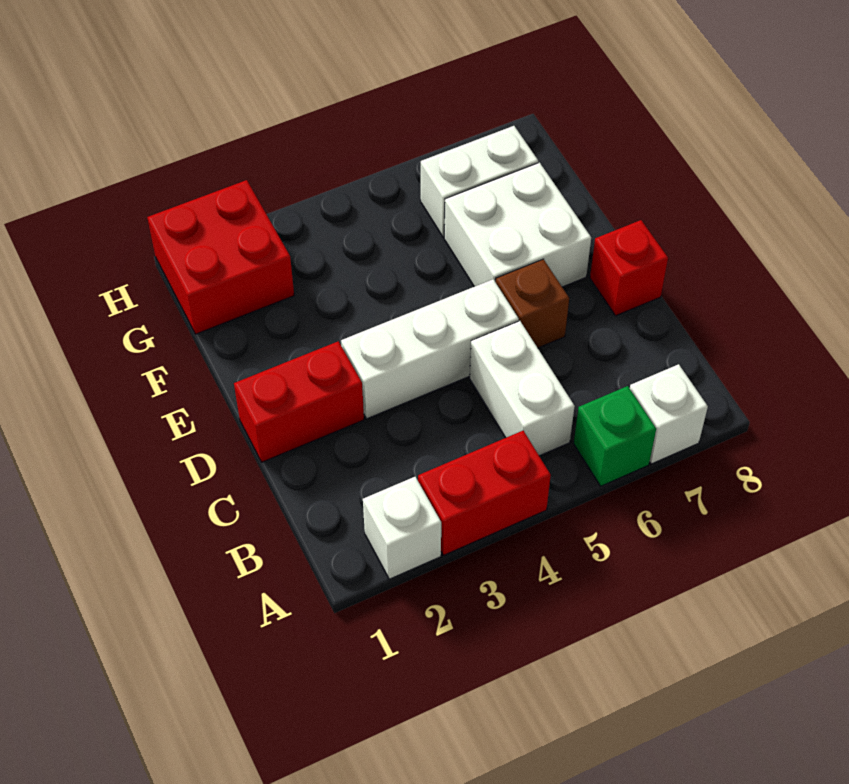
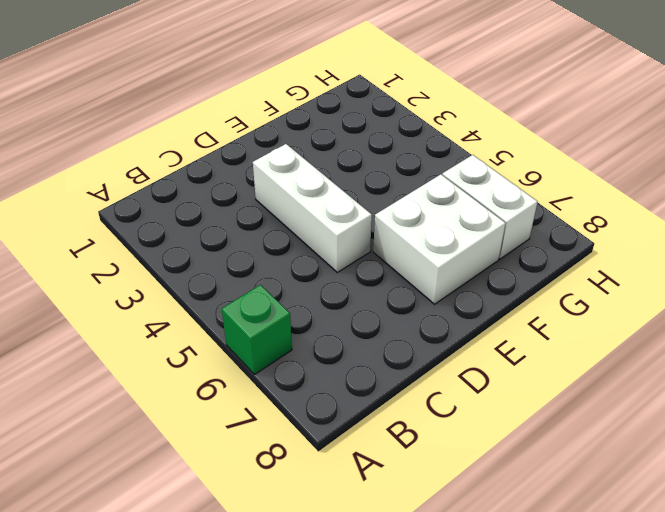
none -> white 1x1 brick [363,477,441,579]
none -> red 1x2 brick [418,431,551,555]
none -> white 1x1 brick [630,364,708,464]

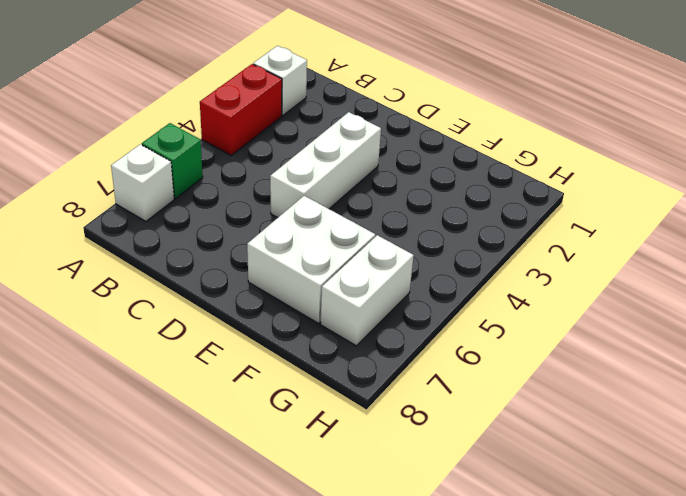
none -> white 1x2 brick [470,321,575,456]
none -> red 1x2 brick [234,341,364,462]
none -> brown 1x1 brick [496,259,569,348]

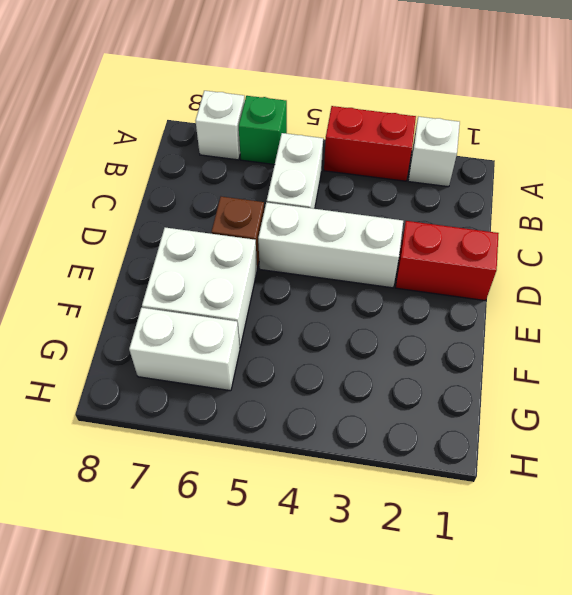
none -> red 1x1 brick [590,220,668,316]
none -> red 2x2 brick [147,180,294,334]

